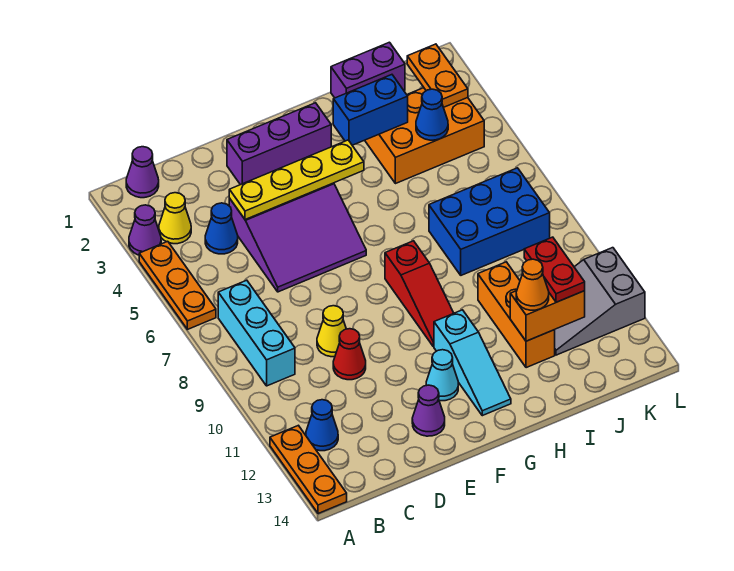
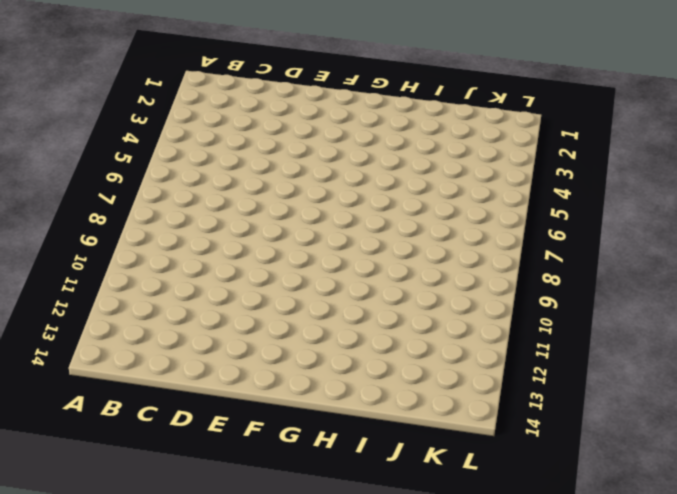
none -> purple 1x1 cone [129,205,161,255]
none -> orange 1x3 plate [139,241,216,329]
none -> orange 1x3 plate [270,425,347,514]

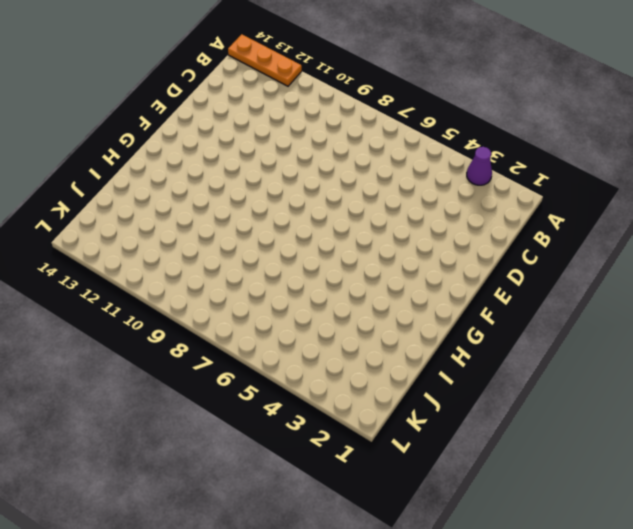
none -> orange 1x3 plate [139,241,216,329]
none -> purple 1x1 cone [126,147,159,198]
none -> yellow 1x1 cone [159,193,191,244]

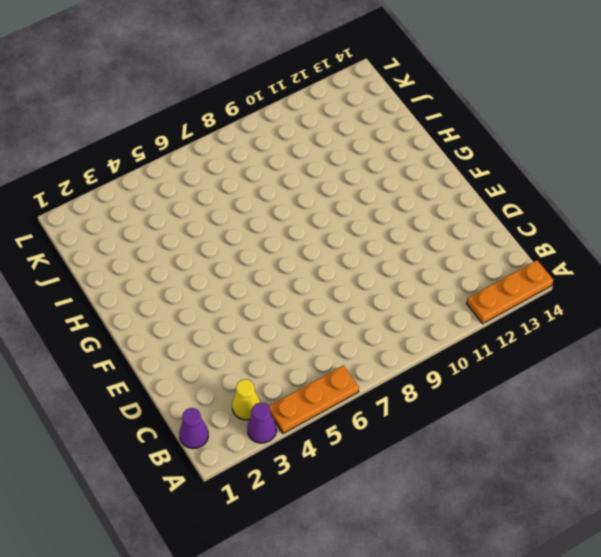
none -> cyan 1x3 brick [218,280,295,386]
none -> blue 1x1 cone [306,400,338,451]
none -> blue 1x1 cone [205,203,238,254]

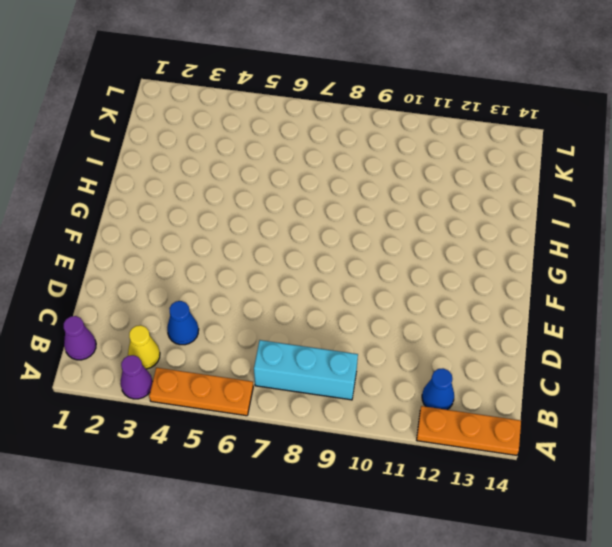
none -> purple 3x3 slope [229,183,366,292]
none -> yellow 1x1 cone [317,306,346,357]
none -> red 1x1 cone [333,329,366,380]

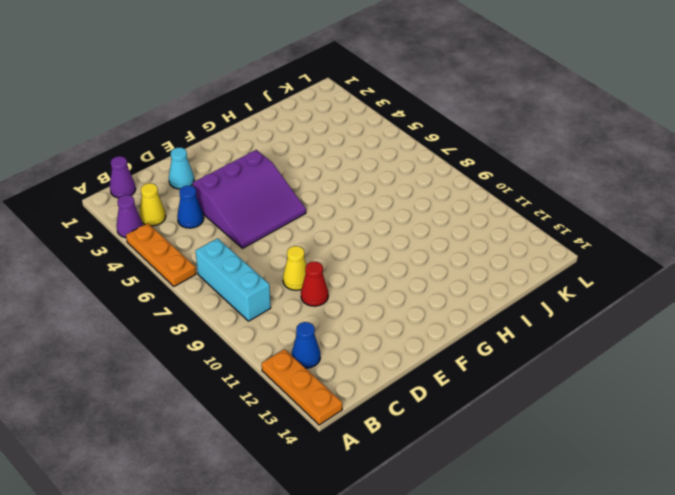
cyan 1x1 cone [169,148,194,189] -> cyan 1x1 cone moved to [426,350,458,401]
none -> purple 1x3 brick [227,103,331,185]
none -> purple 1x1 cone [412,385,445,436]
none -> red 1x3 slope [385,241,454,346]

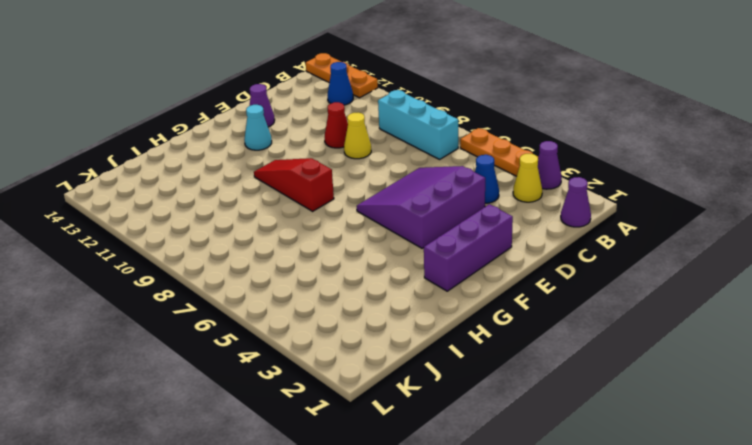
none -> cyan 1x3 slope [434,310,511,416]
none -> purple 1x2 brick [331,42,405,98]
none -> orange 2x3 brick [365,88,484,184]

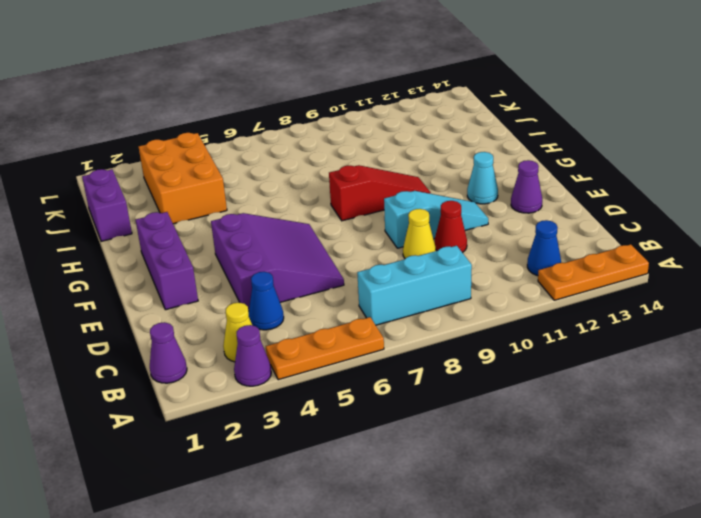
cyan 1x3 slope [384,191,488,248] -> cyan 1x3 slope moved to [434,310,511,416]
none -> blue 2x3 brick [429,168,550,275]
none -> orange 1x3 brick [478,262,555,368]
none -> grey 2x3 slope [555,248,645,355]

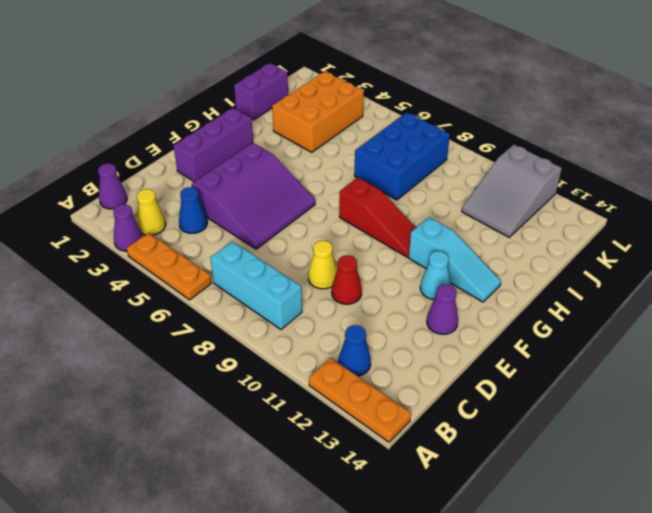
none -> orange 1x3 brick [478,262,555,368]
none -> yellow 1x4 plate [229,140,364,220]
none -> blue 1x2 brick [333,75,408,145]

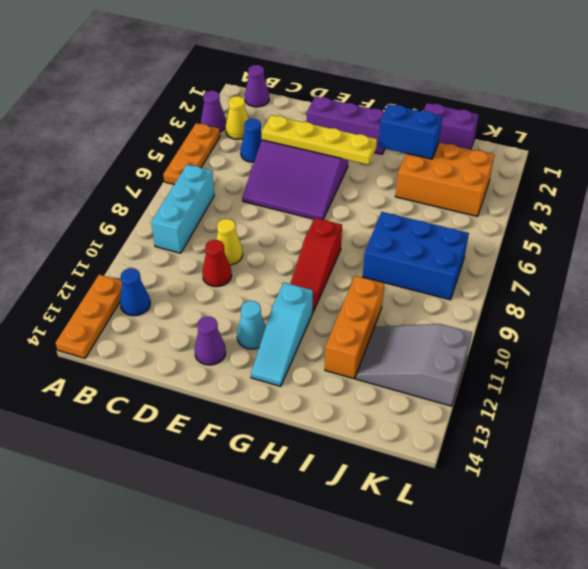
none -> orange 1x2 brick [510,291,585,341]
none -> blue 1x1 cone [416,89,448,140]
none -> orange 1x2 plate [407,44,468,107]

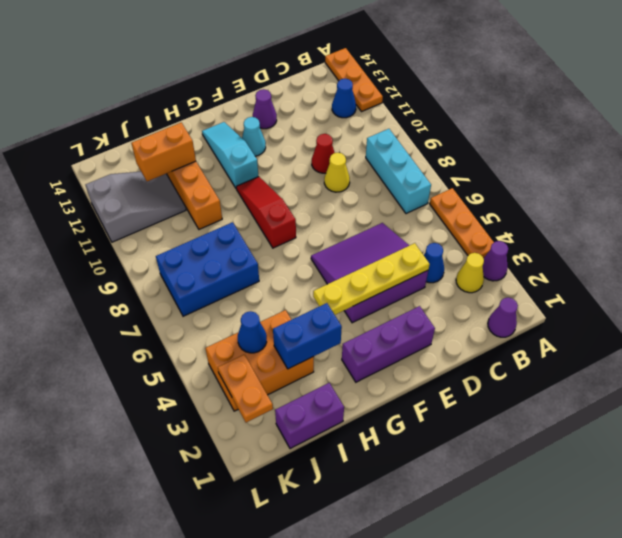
none -> orange 1x1 cone [516,259,549,310]
none -> red 1x2 plate [524,237,585,302]

